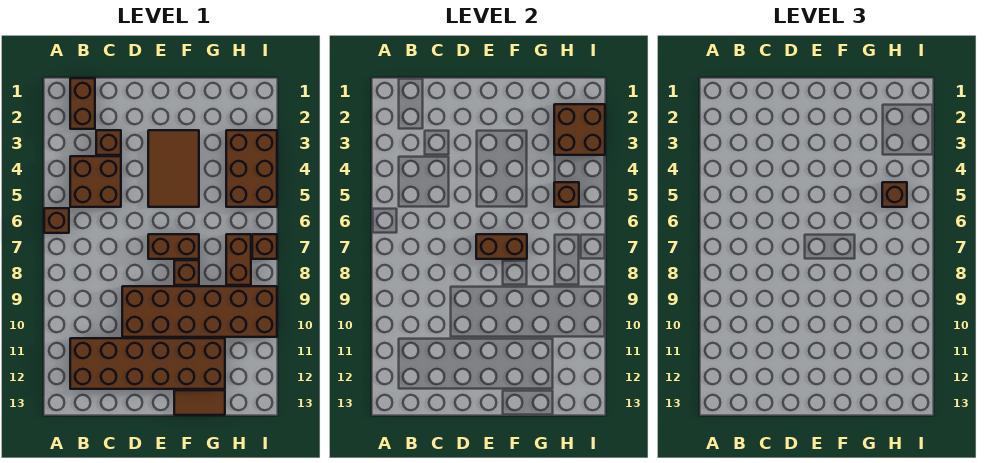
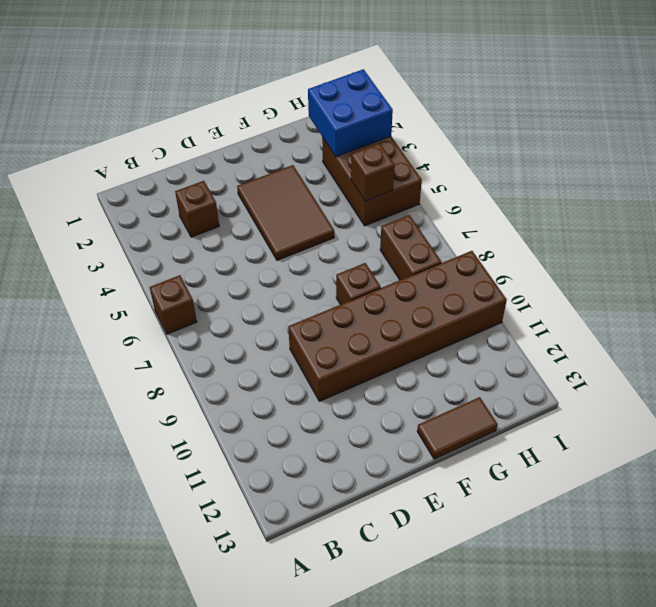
blue 2x2 brick [308,69,393,157] -> brown 2x2 brick [554,104,605,155]
none -> brown 1x2 brick [70,78,95,129]
none -> brown 2x2 brick [70,156,121,207]
none -> brown 2x6 brick [70,338,225,389]

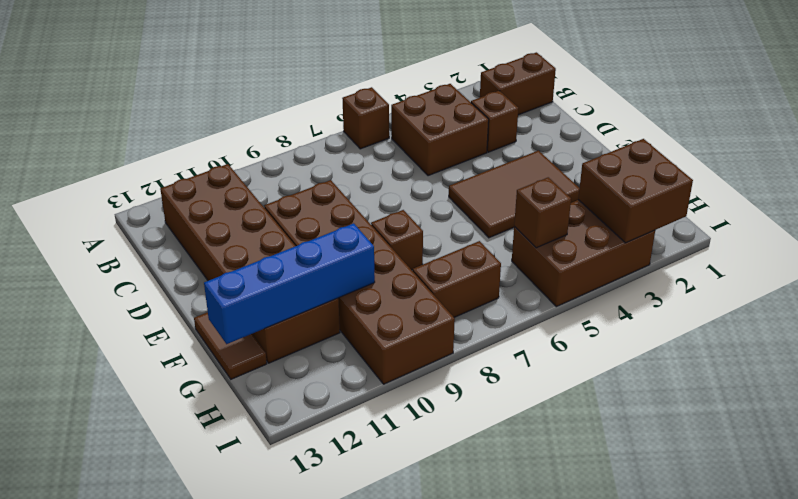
blue 1x4 brick [204,223,375,344] -> none
none -> brown 1x2 brick [148,234,199,259]
none -> brown 1x1 brick [252,234,277,259]
none -> brown 1x2 brick [476,234,527,259]

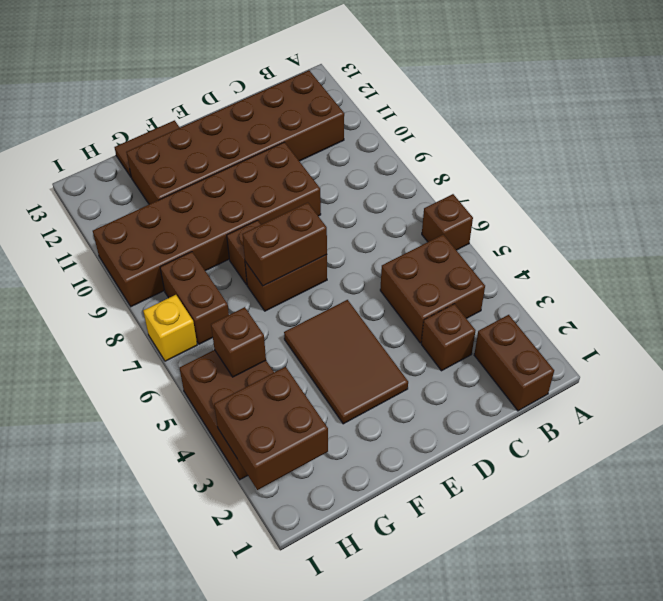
yellow 1x1 brick [143,295,197,361] -> brown 1x1 brick [252,234,277,259]
none -> brown 1x1 brick [882,182,907,207]

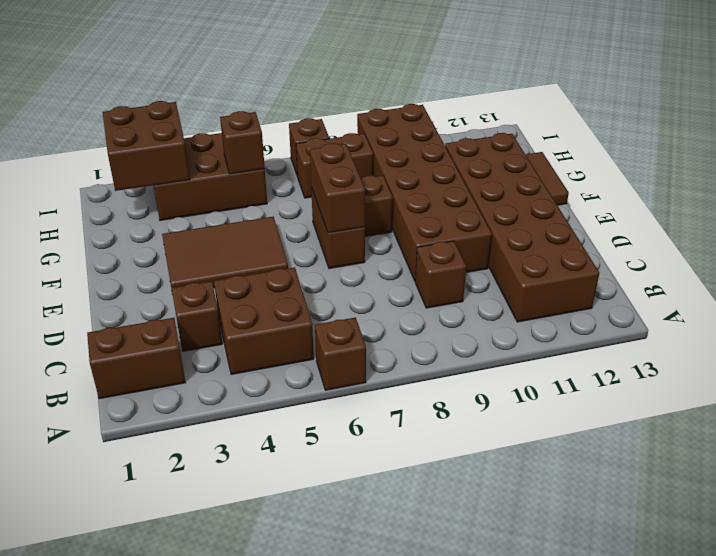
brown 1x1 brick [415,241,466,308] -> brown 1x1 brick moved to [882,182,907,207]

